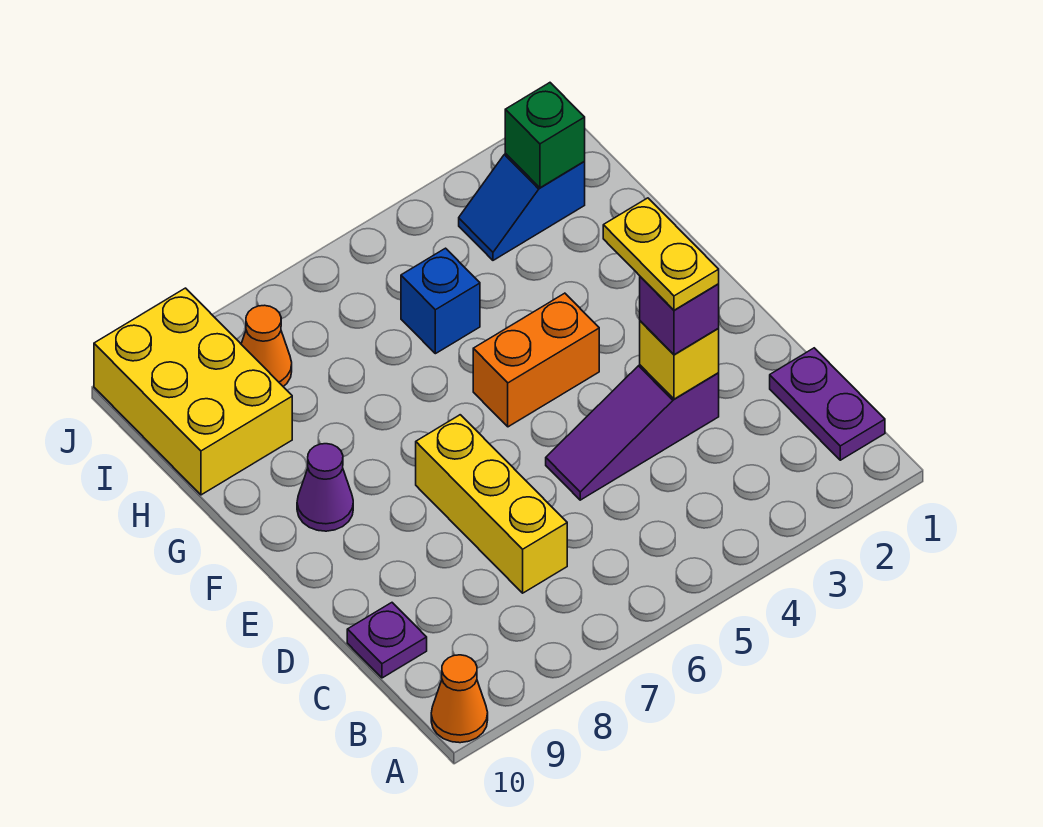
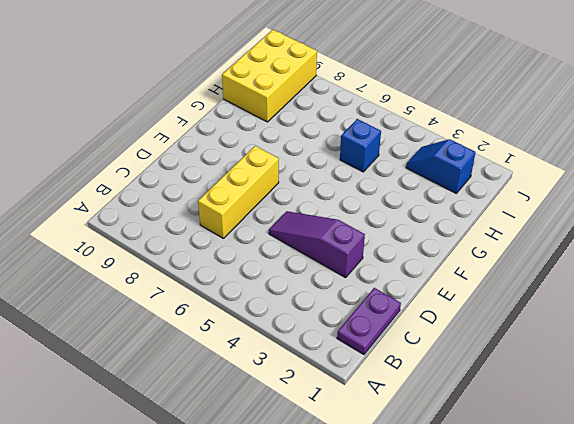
none -> orange 1x1 cone [431,655,488,743]
none -> purple 1x1 plate [347,603,427,678]
none -> orange 1x2 brick [473,293,599,427]

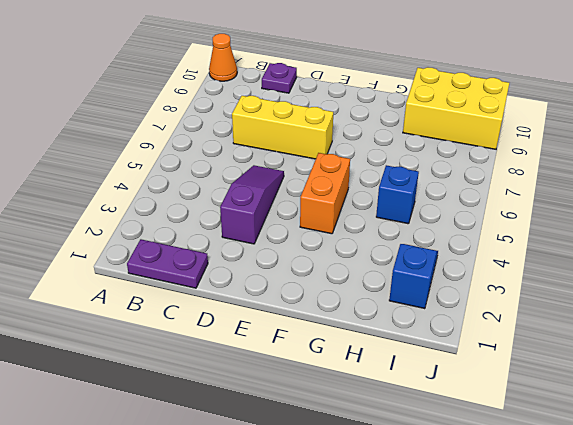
none -> purple 1x1 cone [297,444,353,531]
none -> orange 1x1 cone [241,305,292,386]
none -> yellow 1x1 brick [640,321,719,399]

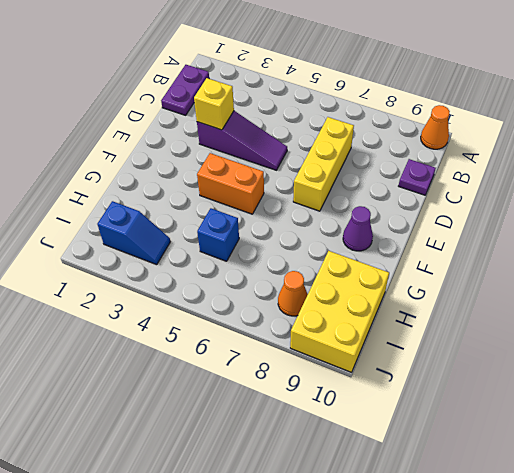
none -> green 1x1 brick [505,83,585,188]
none -> purple 1x1 brick [640,277,719,355]
none -> yellow 1x2 plate [603,198,719,310]

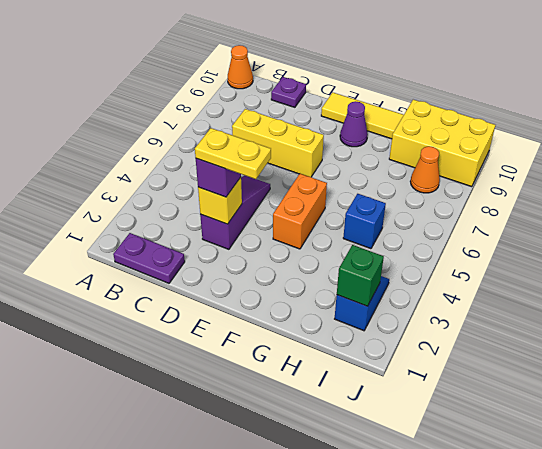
yellow 1x3 tile [321,92,404,139] -> none

